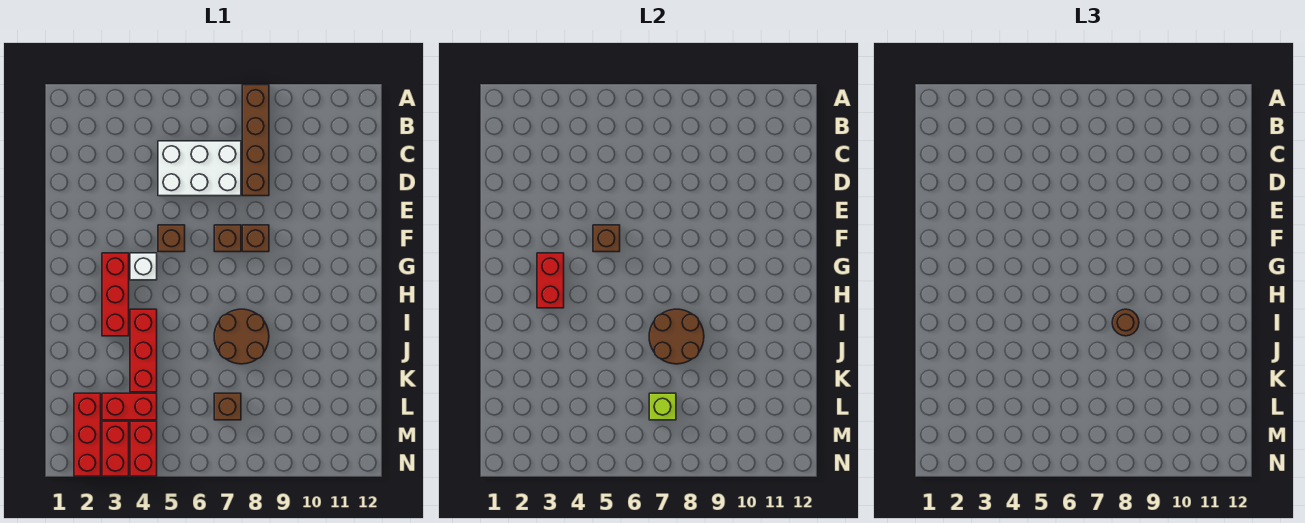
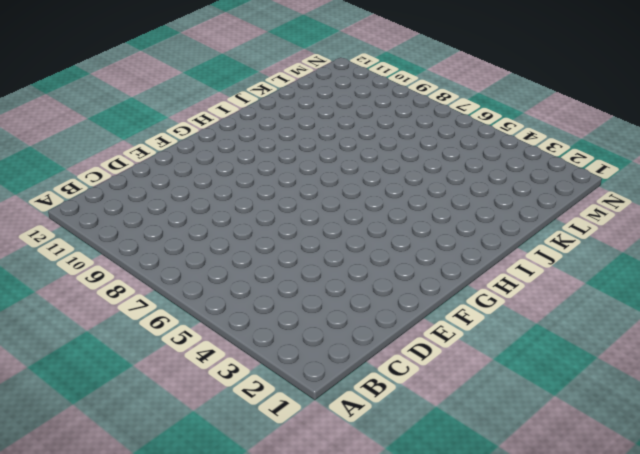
none -> brown 1x4 brick [242,85,269,196]
none -> white 2x3 brick [158,141,241,196]
none -> brown 1x1 brick [158,225,185,252]

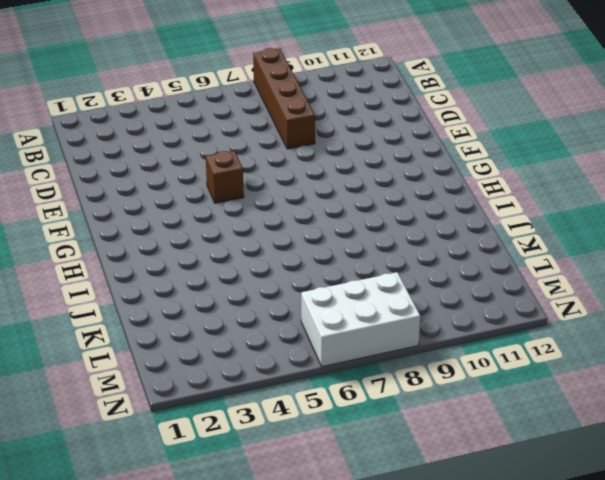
white 2x3 brick [301,272,420,367] -> white 2x3 brick moved to [158,141,241,196]
none -> brown 1x1 brick [214,225,241,252]
none -> brown 1x1 brick [242,225,269,252]
none -> red 1x3 brick [102,253,129,336]

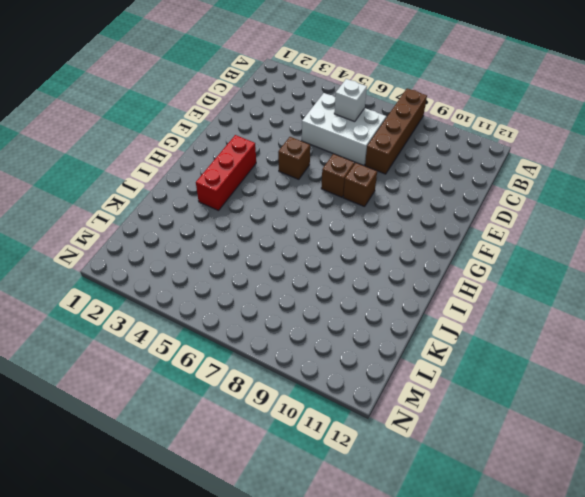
white 1x1 brick [334,79,367,122] -> white 1x1 brick moved to [130,253,157,280]
none -> red 1x3 brick [130,309,157,392]
none -> brown 2x2 round brick [214,309,269,364]
none -> red 1x3 brick [74,393,101,476]

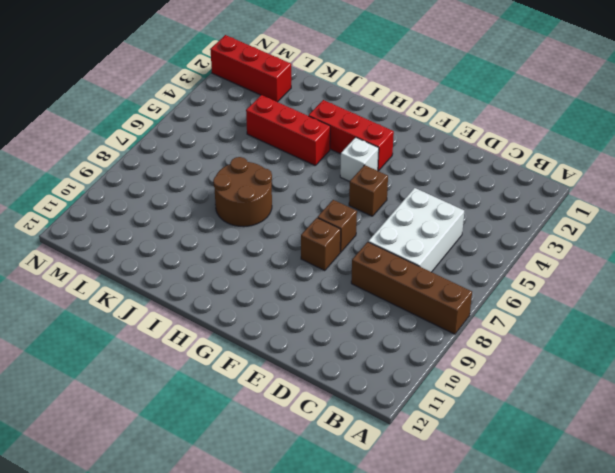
none -> red 1x2 brick [102,393,157,420]
none -> brown 1x1 brick [214,393,241,420]
none -> red 1x2 brick [102,421,129,476]

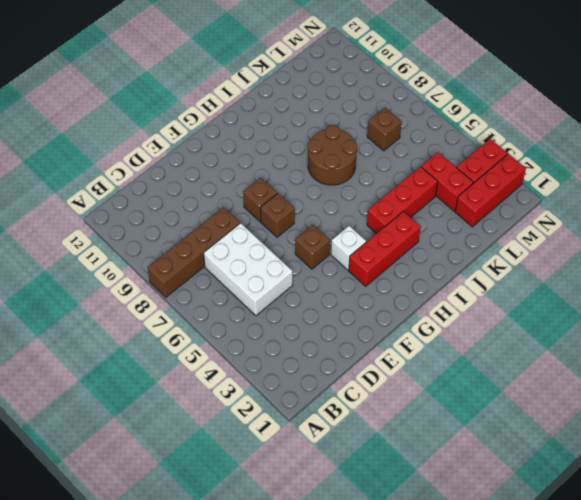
none -> red 1x2 brick [130,421,157,476]
none -> brown 1x1 brick [593,225,620,252]
none -> red 1x2 brick [537,253,564,308]

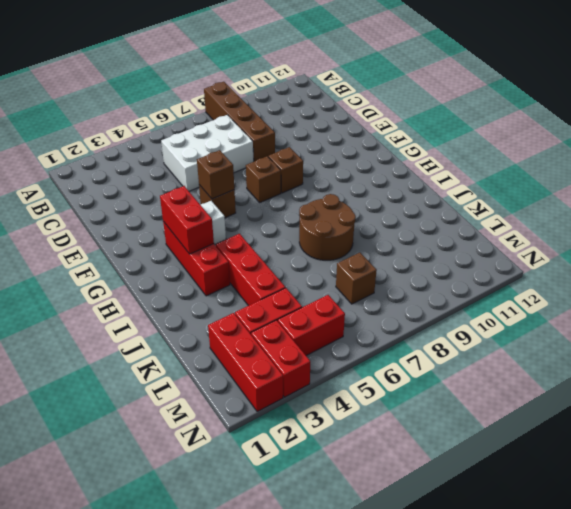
red 1x2 brick [278,295,345,356] -> red 1x2 brick turned to [130,421,157,476]
none -> brown 2x2 round brick [649,309,704,364]
none -> lime 1x1 brick [649,393,676,420]
none -> brown 1x1 round brick [1112,309,1139,336]

